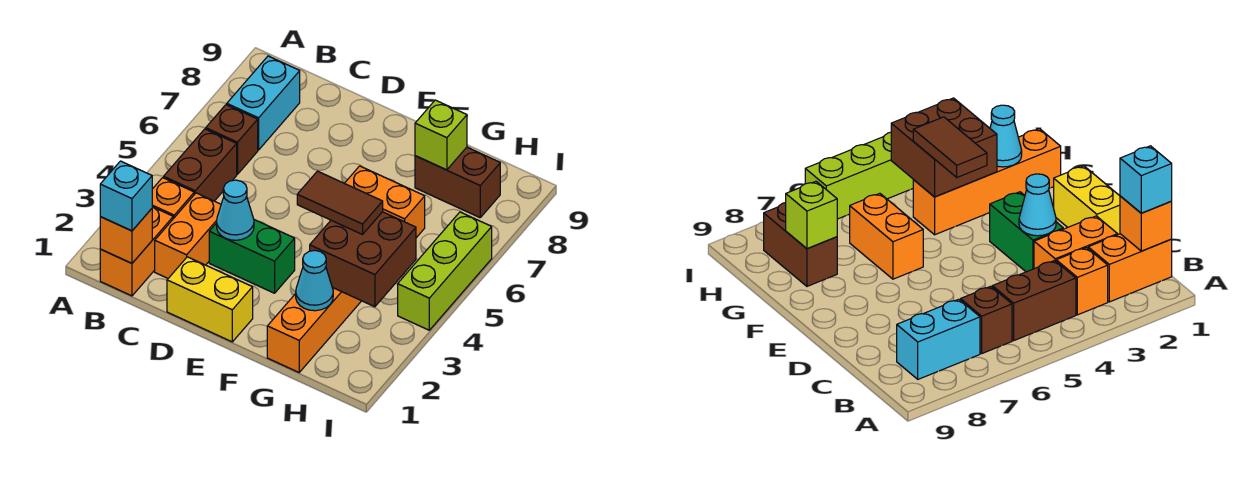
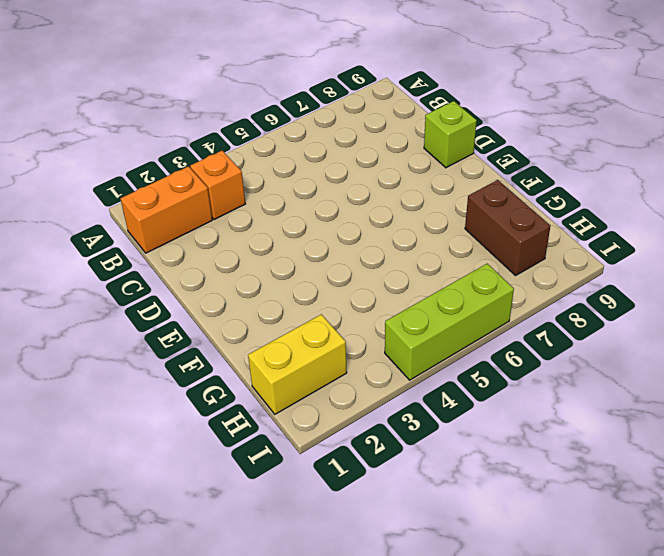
lime 1x1 brick [424,101,477,168] -> lime 1x1 brick moved to [415,100,467,170]
yellow 1x2 brick [248,314,347,414] -> yellow 1x2 brick turned to [167,257,253,342]
none -> brown 1x2 brick [164,129,237,201]
none -> brown 1x1 brick [206,105,258,174]
none -> cyan 1x2 brick [227,56,300,150]

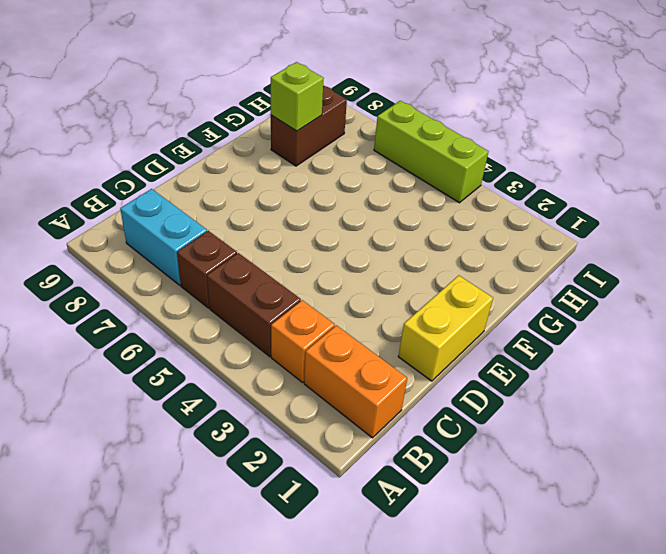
none -> orange 1x2 brick [155,193,221,278]
none -> green 1x2 brick [209,220,295,293]
none -> orange 1x2 brick [345,166,425,238]

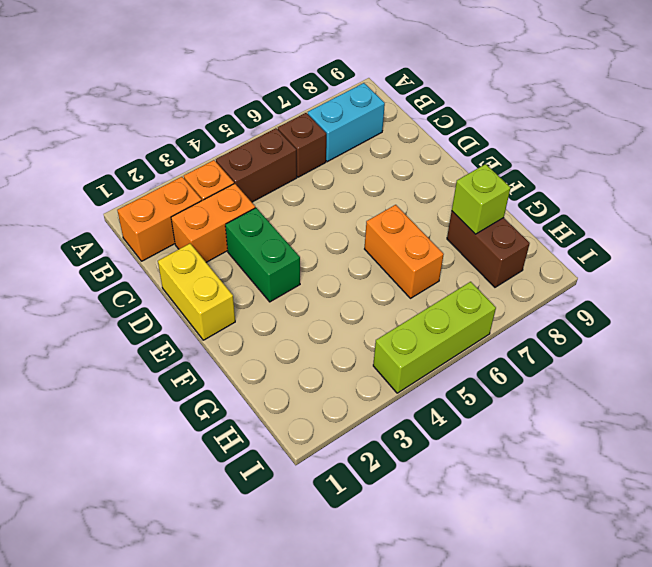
none -> orange 1x4 brick [267,287,361,372]
none -> orange 1x1 brick [100,209,152,263]
none -> cyan 1x1 cone [217,180,254,240]

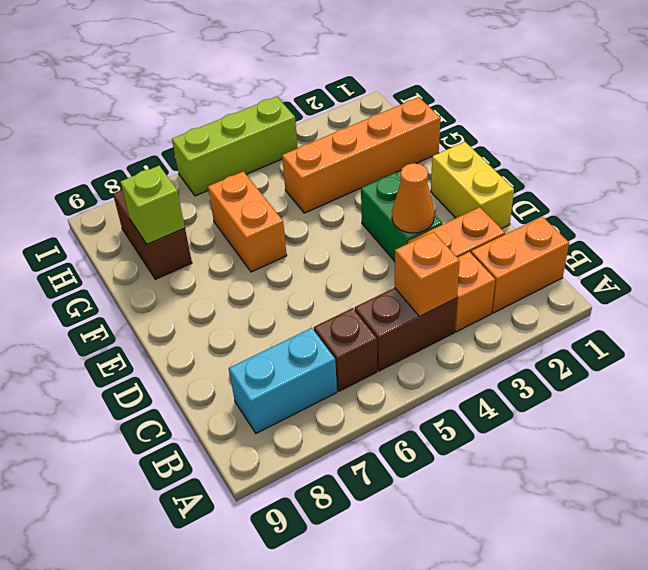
orange 1x1 brick [395,232,460,316] -> orange 1x1 brick moved to [100,209,152,263]
orange 1x1 cone [392,163,434,233] -> cyan 1x1 cone [217,180,254,240]
none -> cyan 1x1 cone [296,250,333,311]
none -> brown 2x2 brick [310,212,416,307]
none -> cyan 1x1 brick [100,161,152,231]

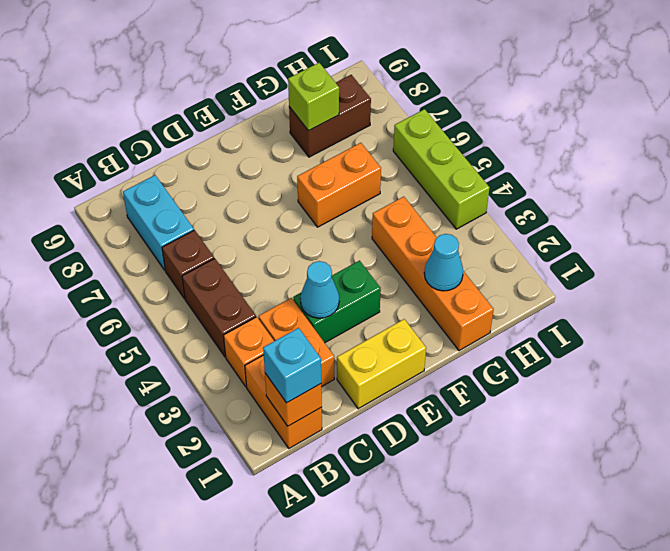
none -> brown 2x2 brick [310,212,416,307]
none -> brown 1x2 tile [297,171,383,235]

